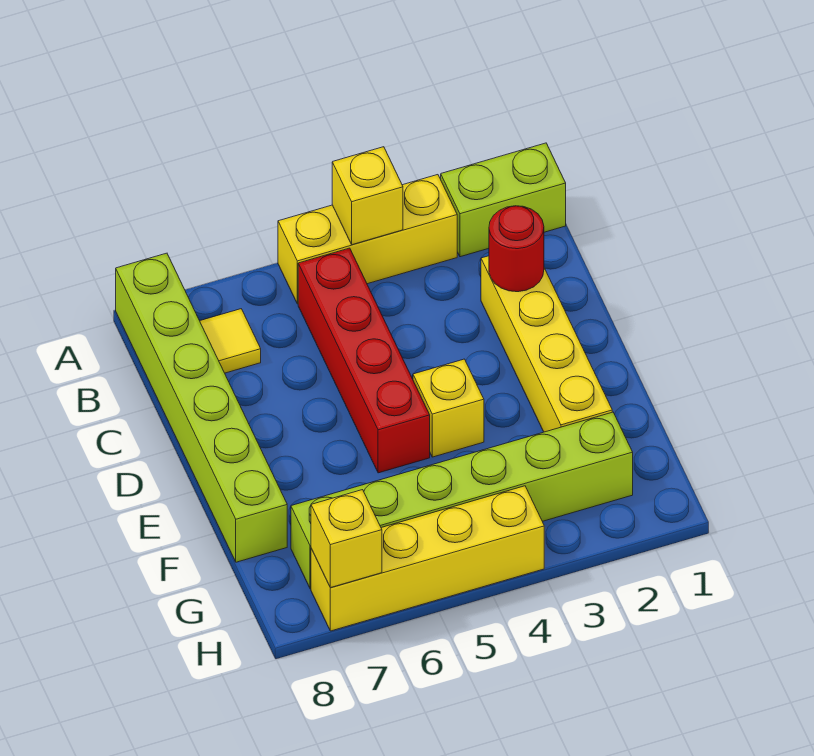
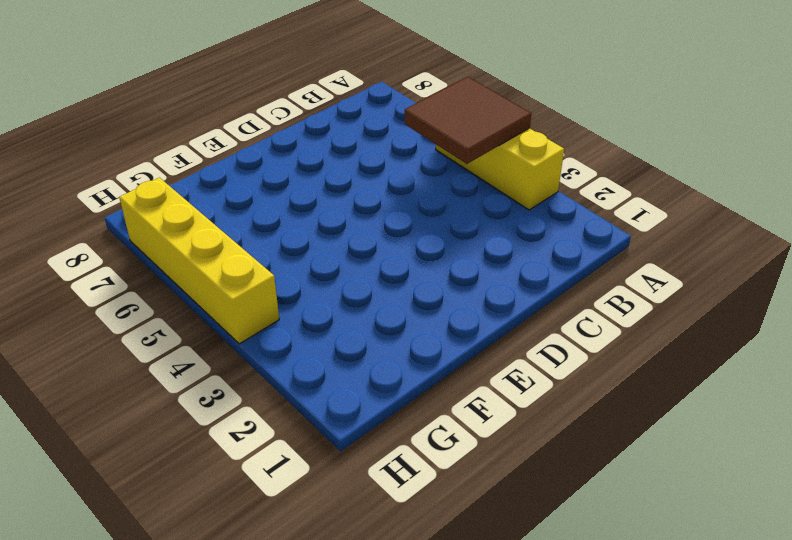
brown 2x2 tile [404,77,531,164] -> yellow 1x1 brick [332,147,403,245]
none -> lime 1x2 brick [441,143,566,257]
none -> lime 1x6 brick [116,253,287,562]
none -> red 1x4 brick [298,248,430,473]

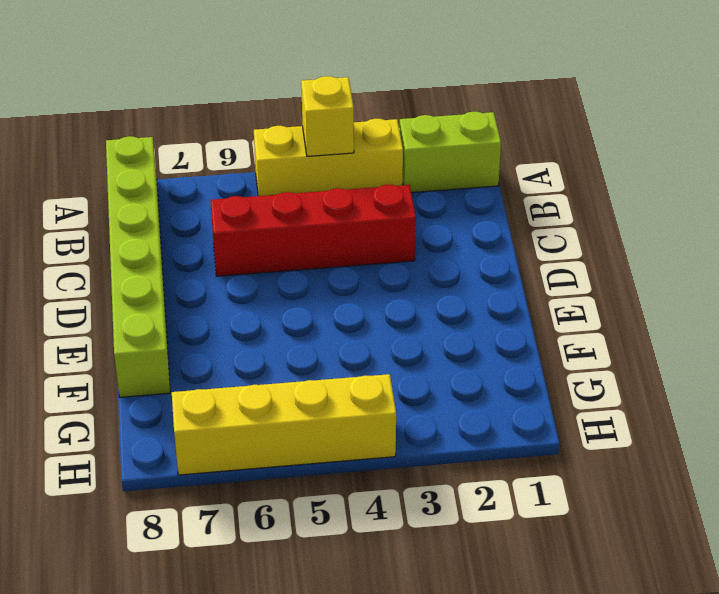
red 1x4 brick [210,185,416,276] -> red 1x4 brick turned to [298,248,430,473]
none -> yellow 1x1 tile [200,309,261,373]
none -> yellow 1x4 brick [481,256,612,432]
none -> yellow 1x1 brick [413,359,484,457]

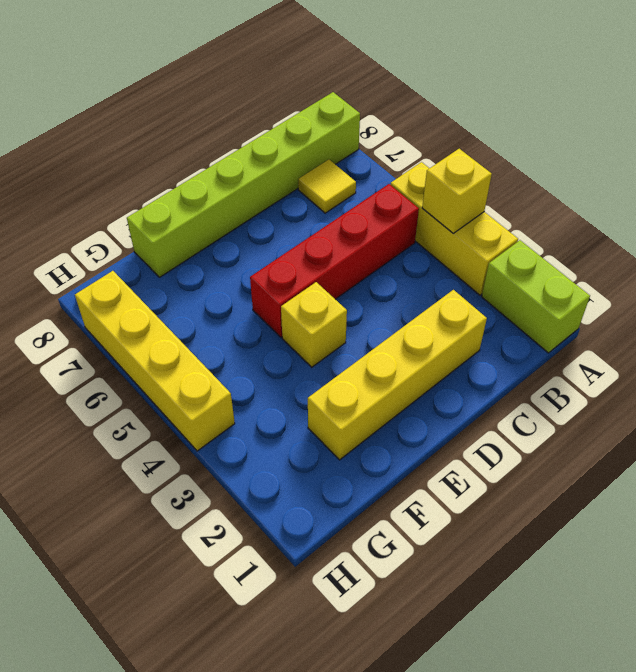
none -> lime 1x6 brick [291,412,633,589]
none -> red 1x1 round brick [489,206,544,292]
none -> yellow 1x1 brick [311,490,382,588]

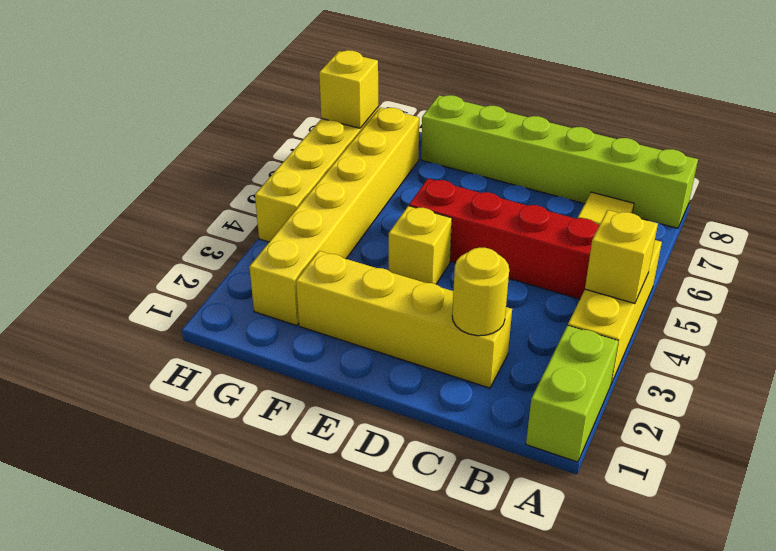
yellow 1x1 round brick [452,248,509,336] -> red 1x1 round brick [489,206,544,292]
yellow 1x6 brick [249,108,419,326] -> lime 1x6 brick [291,412,633,589]

